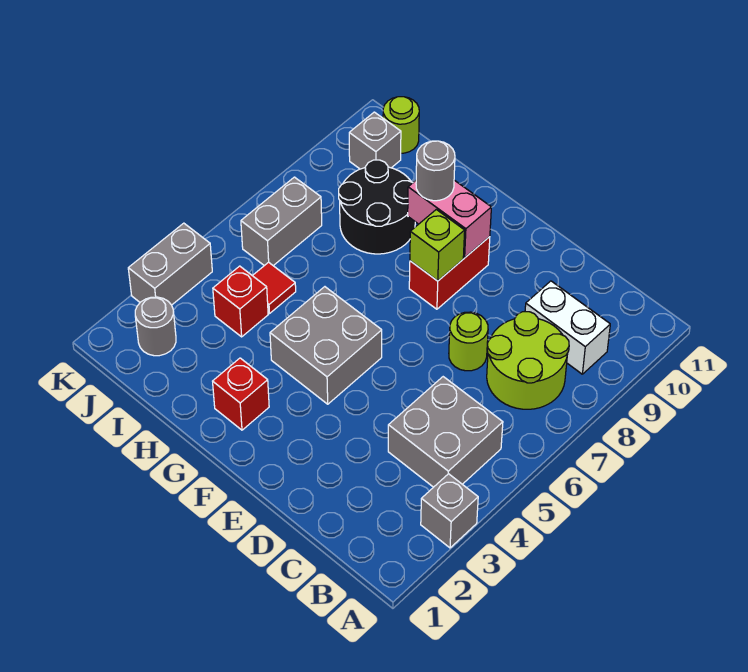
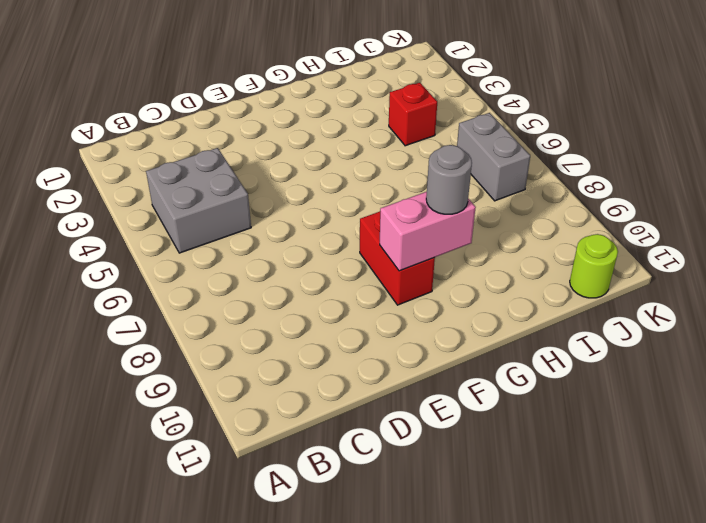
none -> grey 1x1 brick [421,474,478,548]
none -> lime 2x2 round brick [487,312,569,409]
none -> white 1x2 brick [525,281,610,374]

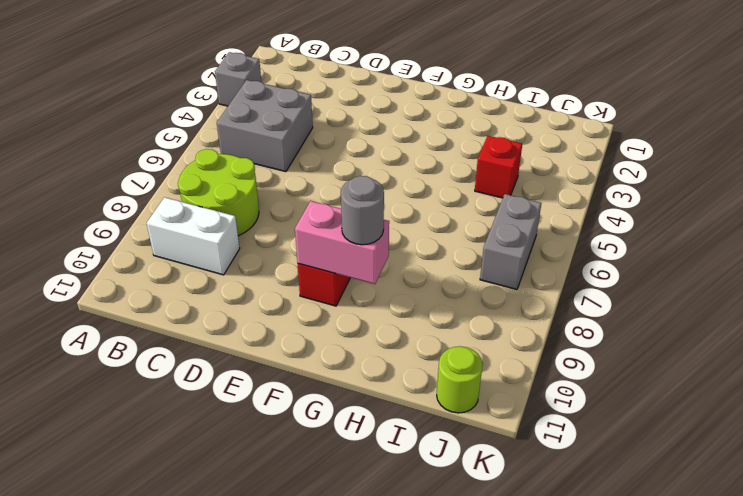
none -> lime 1x1 round brick [449,312,488,371]
none -> grey 2x2 brick [270,287,382,404]
none -> red 1x1 brick [213,358,269,430]

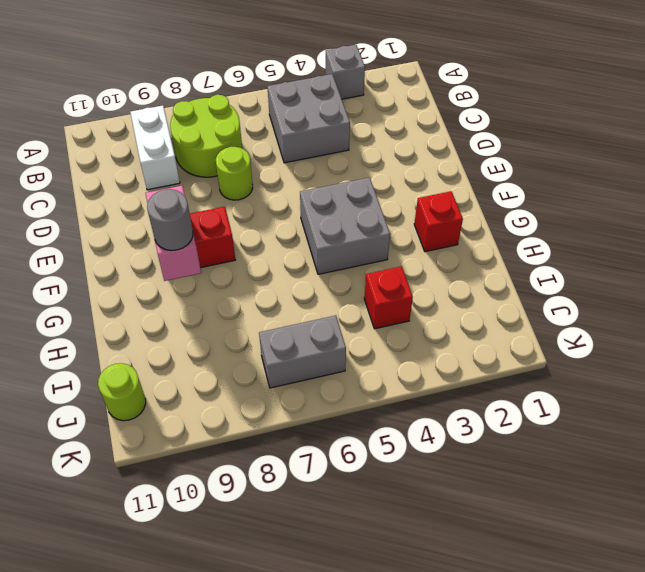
none -> black 2x2 round brick [339,160,415,254]
none -> red 1x1 tile [253,262,296,313]
none -> grey 1x1 round brick [135,297,176,356]

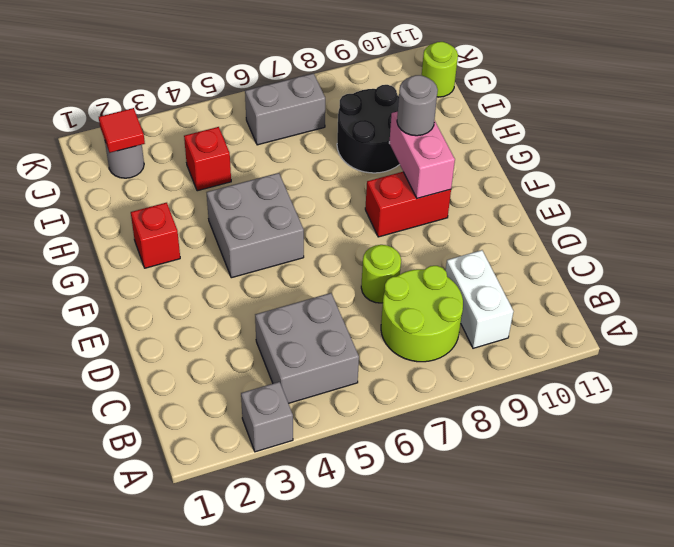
red 1x1 tile [99,108,145,153] -> red 1x1 tile moved to [253,262,296,313]
none -> grey 1x1 brick [349,112,401,169]
none -> grey 1x2 brick [128,223,212,305]
none -> lime 1x1 brick [410,210,465,281]

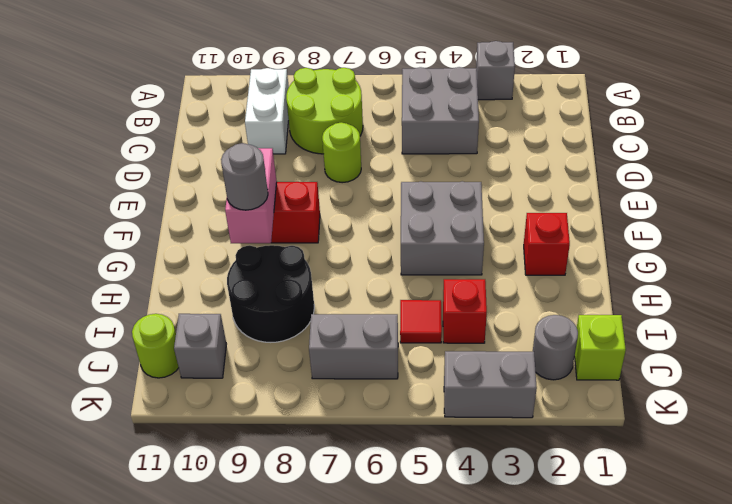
lime 1x1 brick [575,315,626,380] -> lime 1x1 brick moved to [410,210,465,281]

